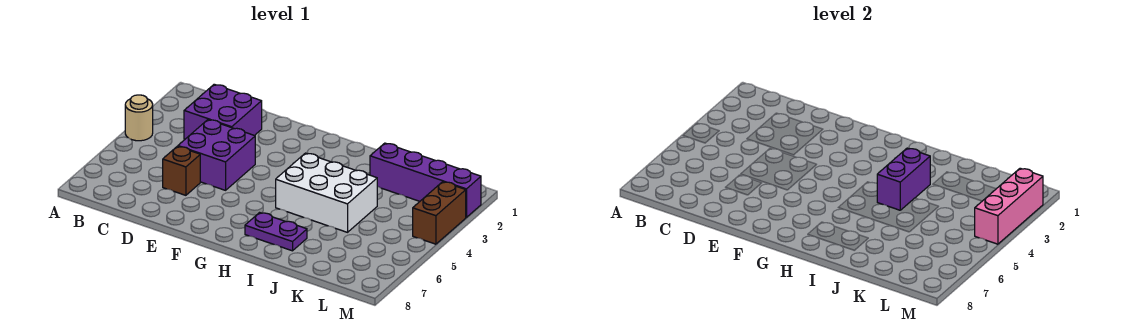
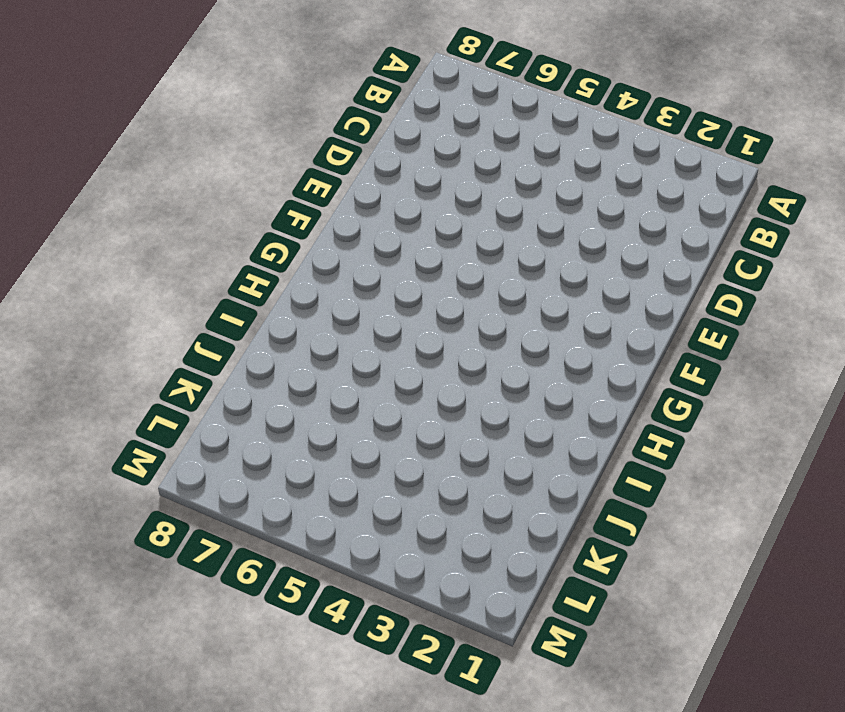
none -> tan 1x1 round brick [125,95,153,141]
none -> purple 2x2 brick [184,84,262,139]

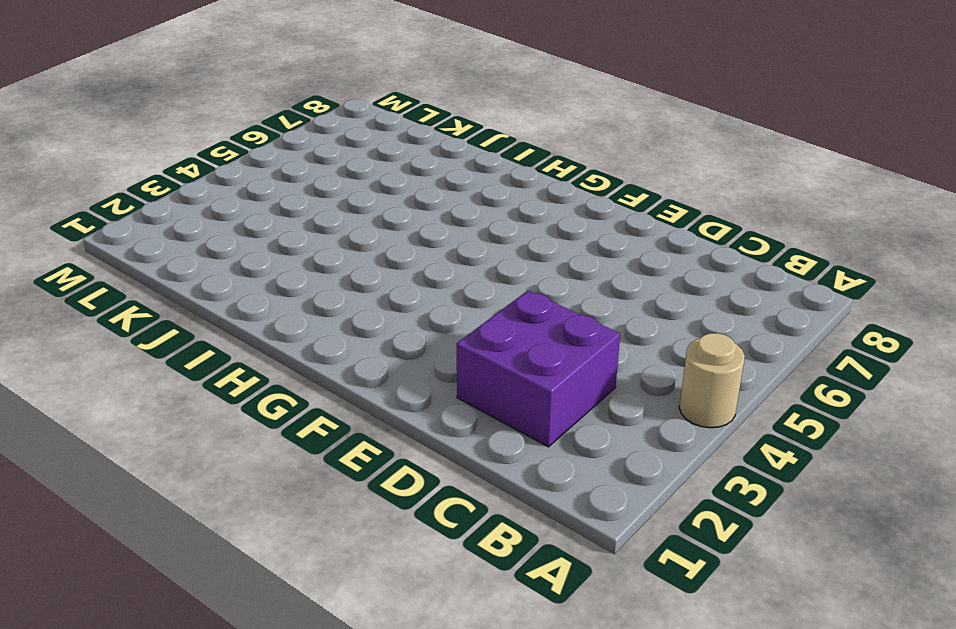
none -> purple 2x2 brick [178,120,255,190]
none -> brown 1x1 brick [163,146,200,195]

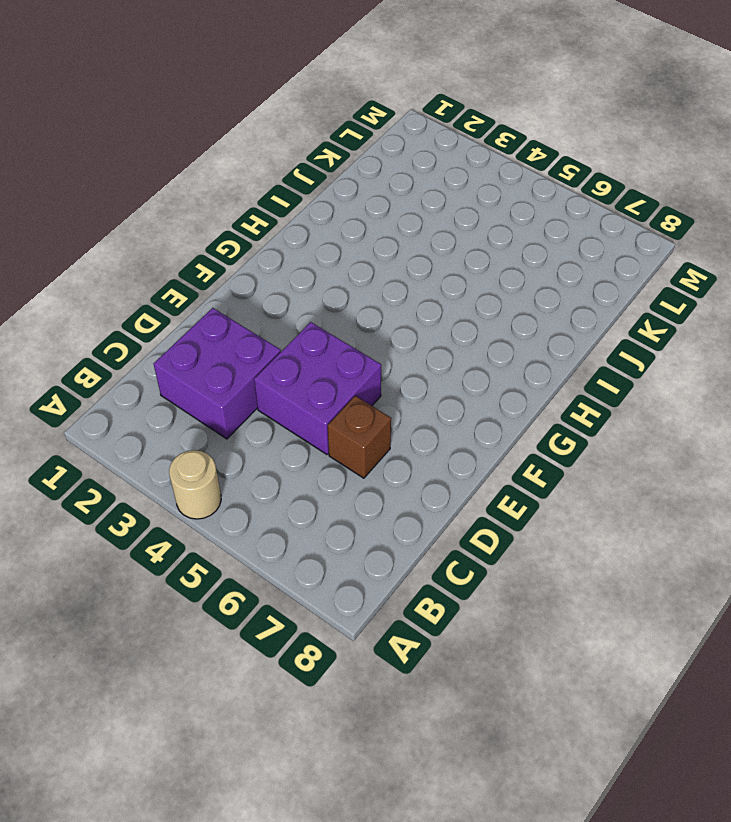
none -> white 2x3 brick [276,153,377,232]
none -> purple 1x2 plate [245,213,307,251]

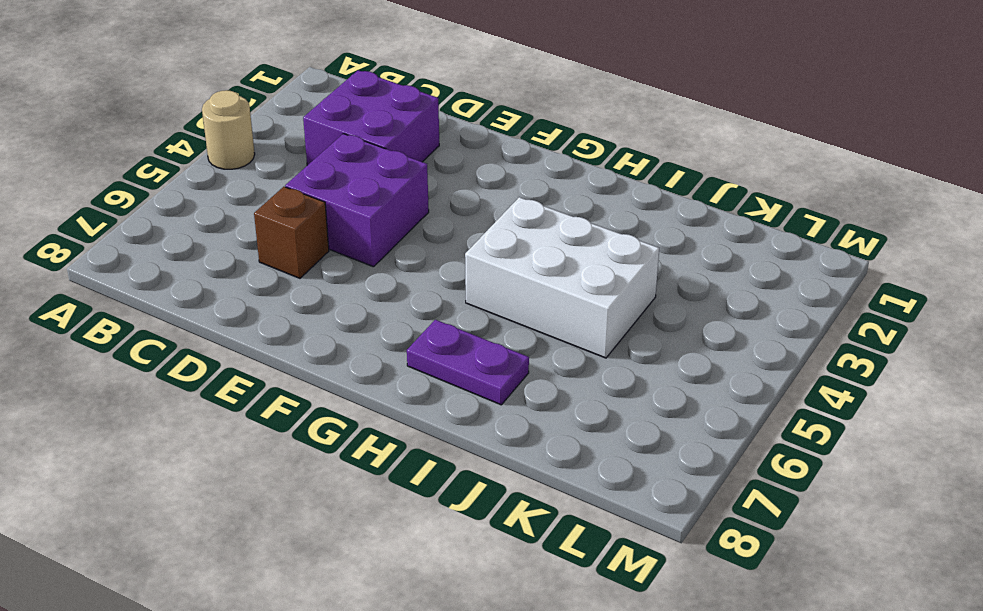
none -> purple 1x4 brick [370,143,481,217]
none -> brown 1x2 brick [413,182,466,244]

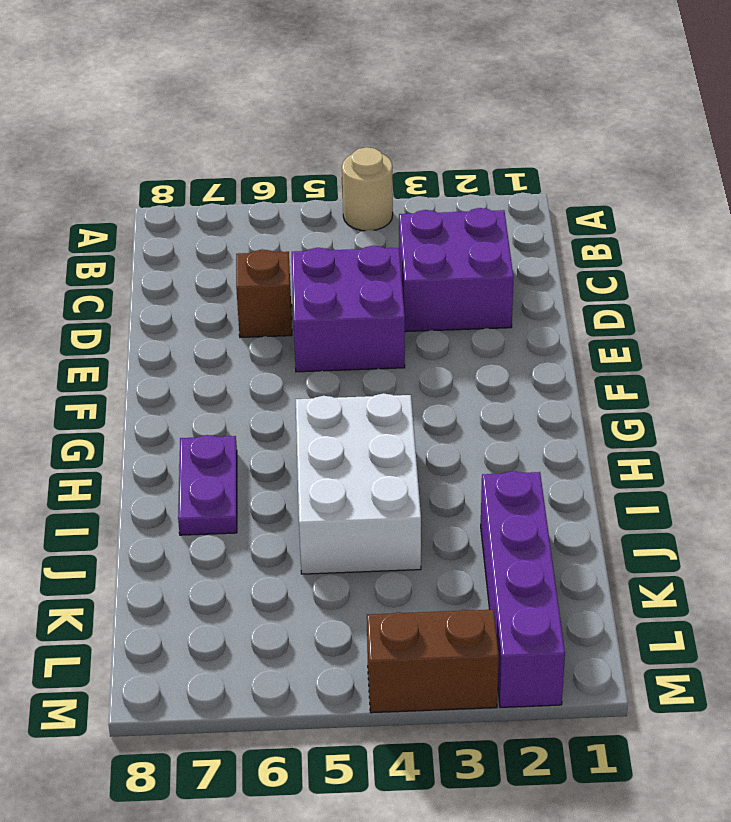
none -> purple 1x2 brick [877,148,930,210]
none -> pink 1x3 brick [975,168,1043,244]

